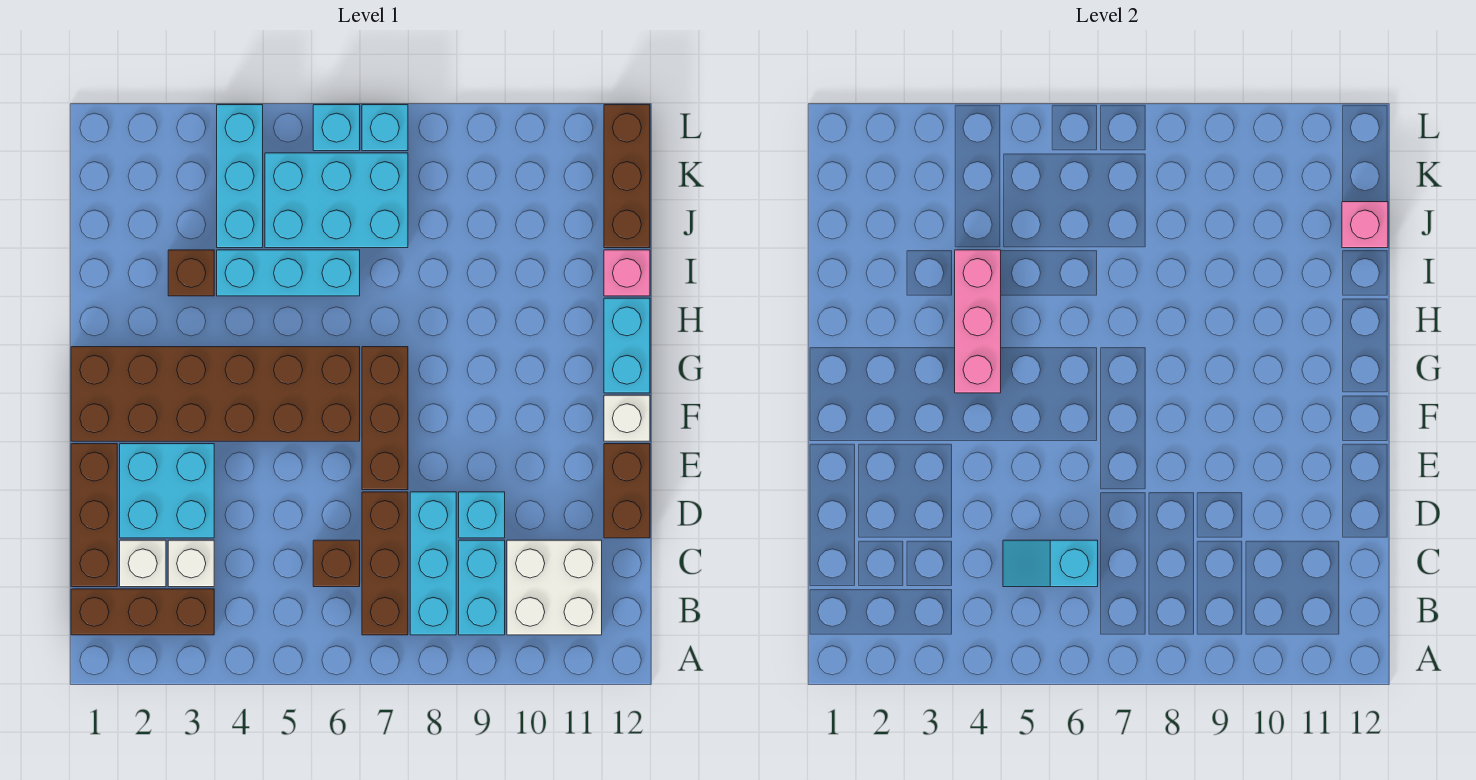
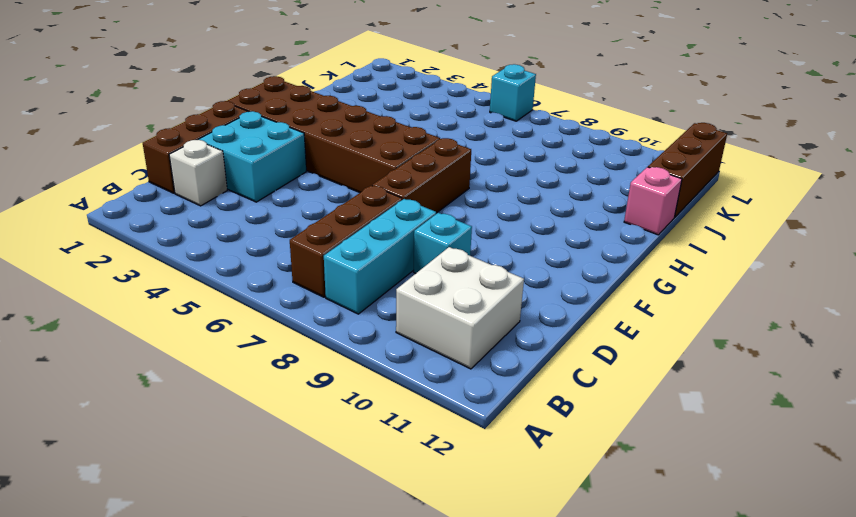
none -> brown 1x3 brick [71,589,214,635]
none -> cyan 1x2 brick [459,540,505,635]
none -> white 1x1 brick [168,540,214,587]

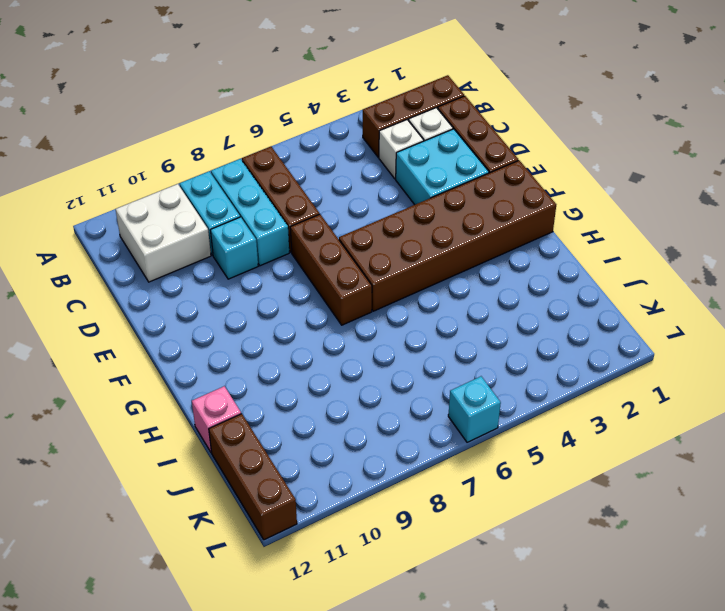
none -> brown 1x1 brick [313,540,360,587]
none -> brown 1x2 brick [604,444,650,538]
none -> white 1x1 brick [604,395,650,441]

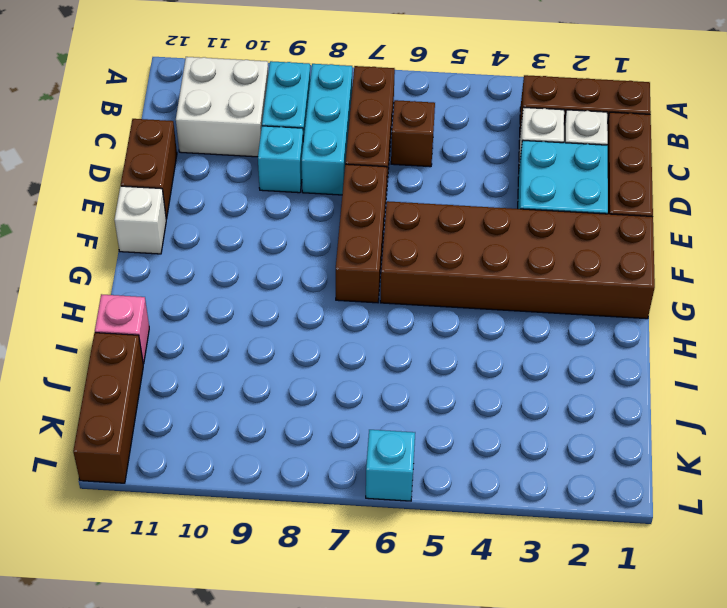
none -> cyan 1x2 brick [604,298,650,393]
none -> brown 1x1 brick [168,250,214,296]
none -> cyan 1x3 brick [217,250,360,296]

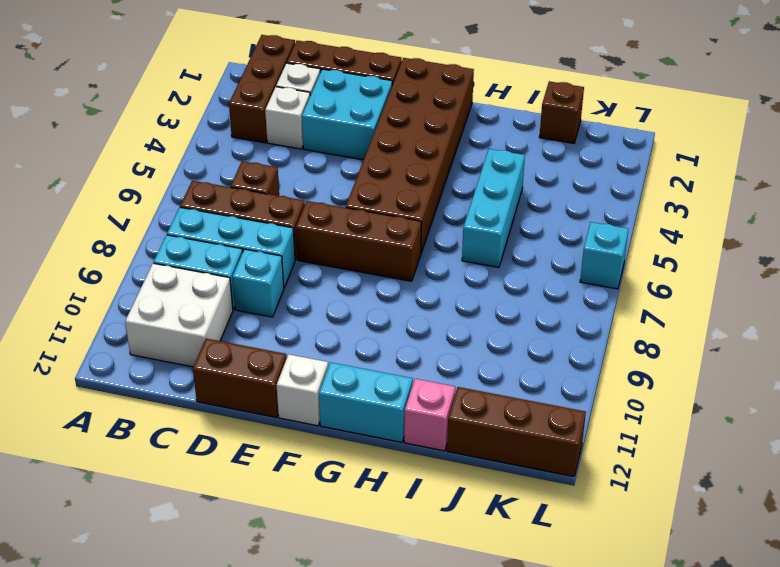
brown 1x1 brick [540,81,584,143] -> brown 1x1 brick moved to [168,250,214,296]
none -> cyan 1x3 brick [217,105,263,248]
none -> cyan 2x3 brick [265,153,408,248]
none -> cyan 1x1 brick [362,105,408,151]

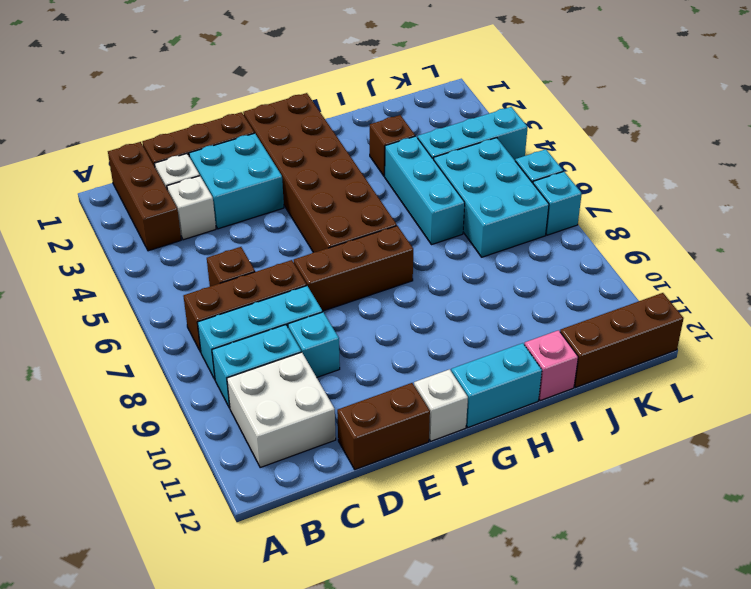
none -> cyan 1x2 slope [1003,540,1098,587]
none -> pink 1x3 brick [955,250,1001,393]
none -> pink 1x1 brick [1342,202,1388,248]

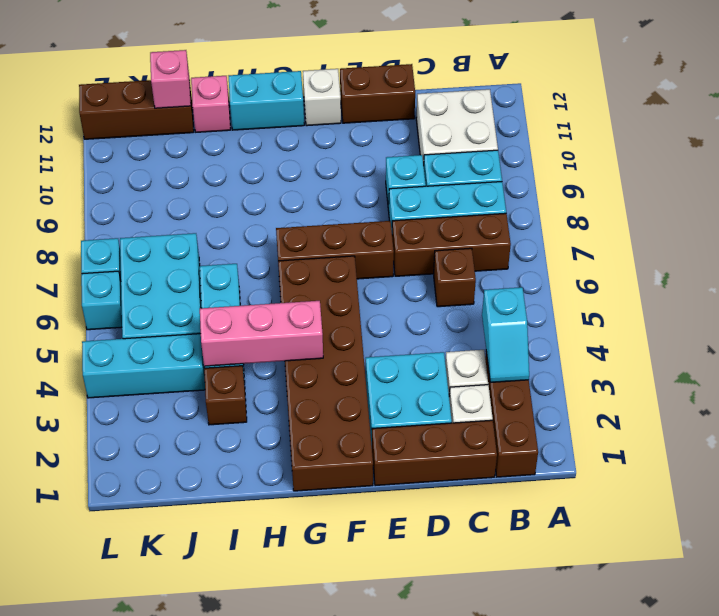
cyan 1x2 slope [482,287,529,382] -> cyan 1x2 slope moved to [1003,540,1098,587]

